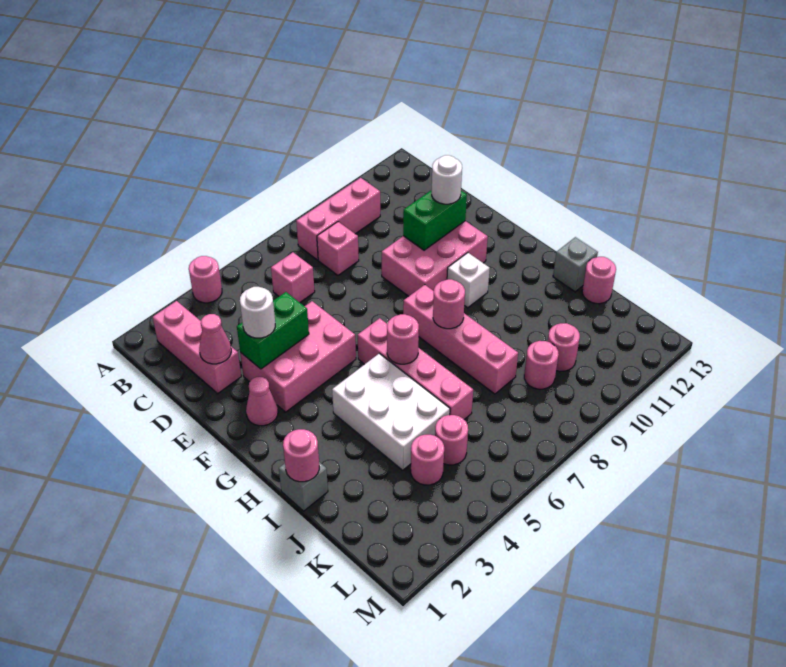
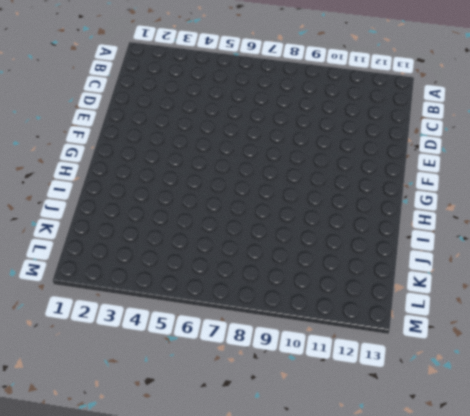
none -> pink 1x1 round brick [189,256,222,303]
none -> pink 1x3 brick [153,301,241,393]
none -> pink 1x3 brick [296,178,380,260]

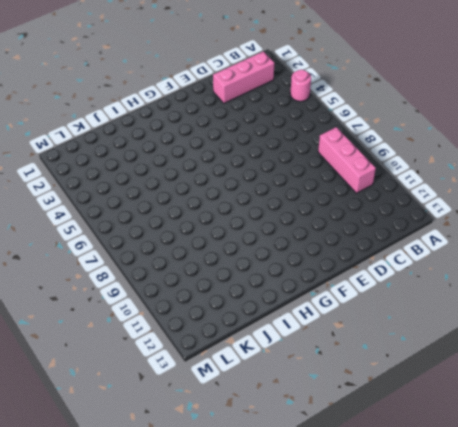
none -> pink 1x1 brick [271,252,315,302]
none -> pink 1x1 brick [317,222,359,275]
none -> pink 2x3 brick [240,301,356,412]

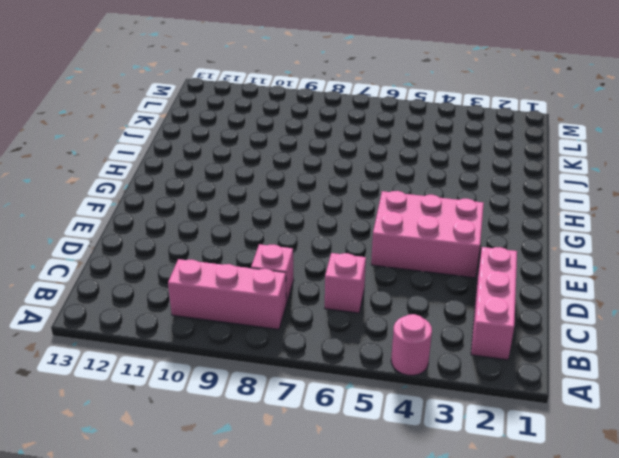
none -> pink 2x3 brick [382,221,488,296]
none -> pink 1x1 cone [246,377,278,426]
none -> pink 1x4 brick [358,318,473,419]

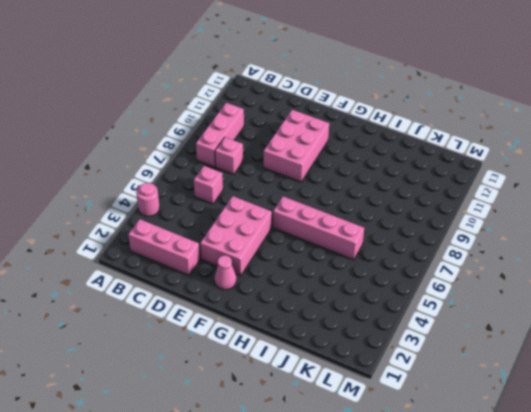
none -> pink 1x4 brick [403,285,518,394]
none -> white 1x1 brick [447,253,490,308]
none -> white 2x3 brick [332,353,450,470]

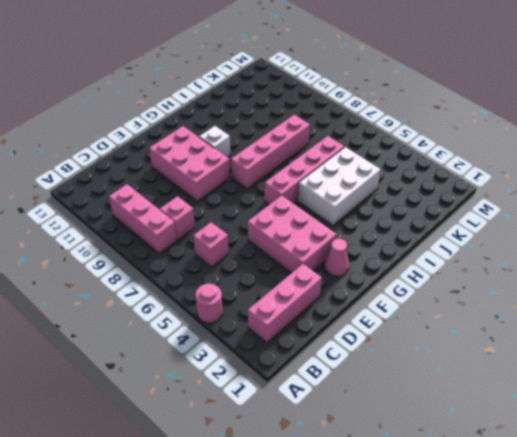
none -> grey 1x1 brick [279,462,328,511]
none -> grey 1x1 brick [553,237,598,292]
none -> pink 1x1 round brick [582,257,616,304]

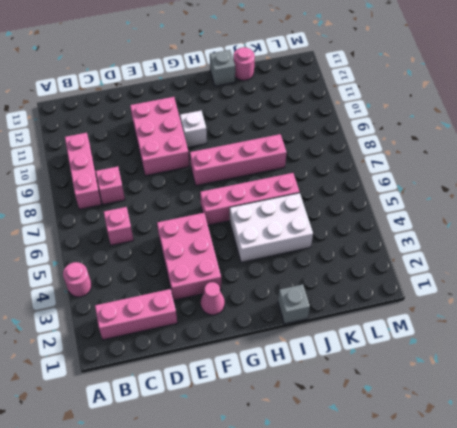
none -> pink 1x1 round brick [411,435,444,485]
none -> pink 1x1 round brick [435,415,468,465]
none -> pink 1x1 round brick [524,341,559,389]

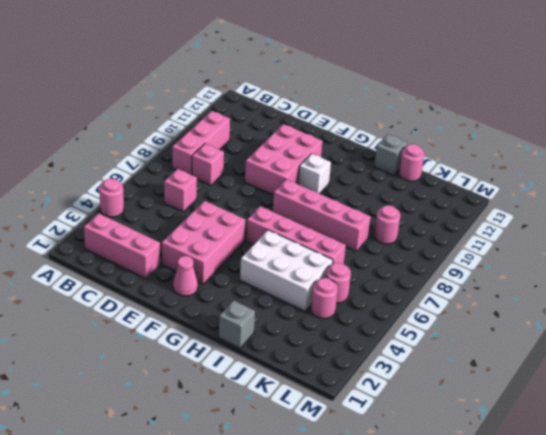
none -> pink 1x1 round brick [548,323,580,371]
none -> pink 1x1 cone [199,314,231,364]
none -> green 1x2 brick [237,292,309,369]

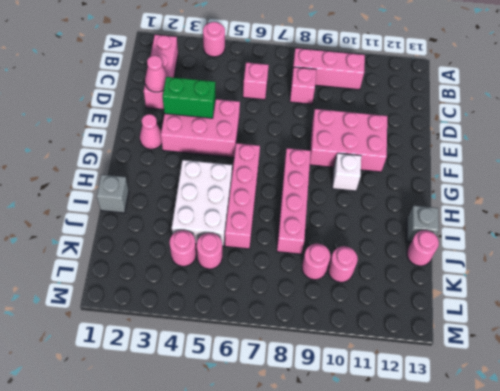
none -> green 1x2 brick [403,190,467,250]
none -> pink 1x1 round brick [387,314,419,364]
none -> pink 1x1 round brick [433,279,465,329]

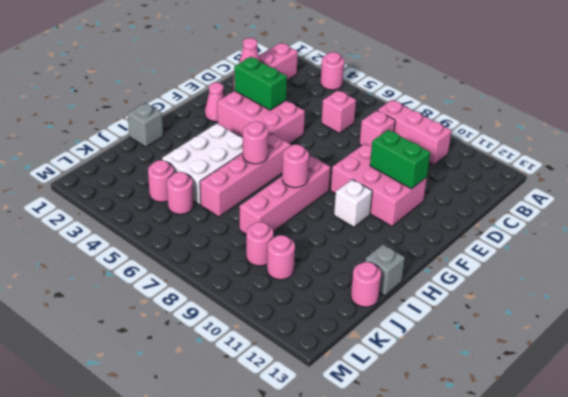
none -> pink 1x1 round brick [283,429,319,482]
none -> white 1x1 round brick [240,287,275,338]
none -> white 1x1 round brick [432,155,462,204]

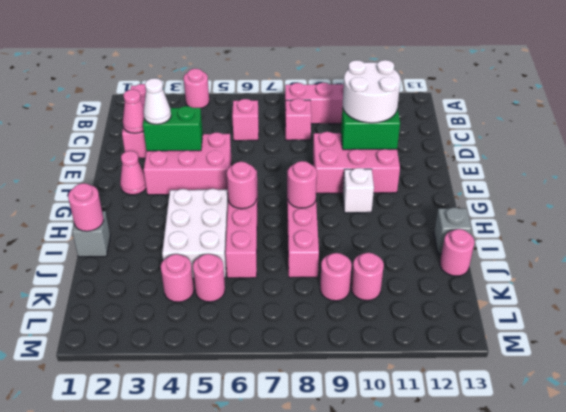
white 2x2 round brick [343,60,401,123] -> white 1x1 round brick [432,155,462,204]
white 1x1 cone [144,78,171,124] -> white 1x1 round brick [240,287,275,338]

